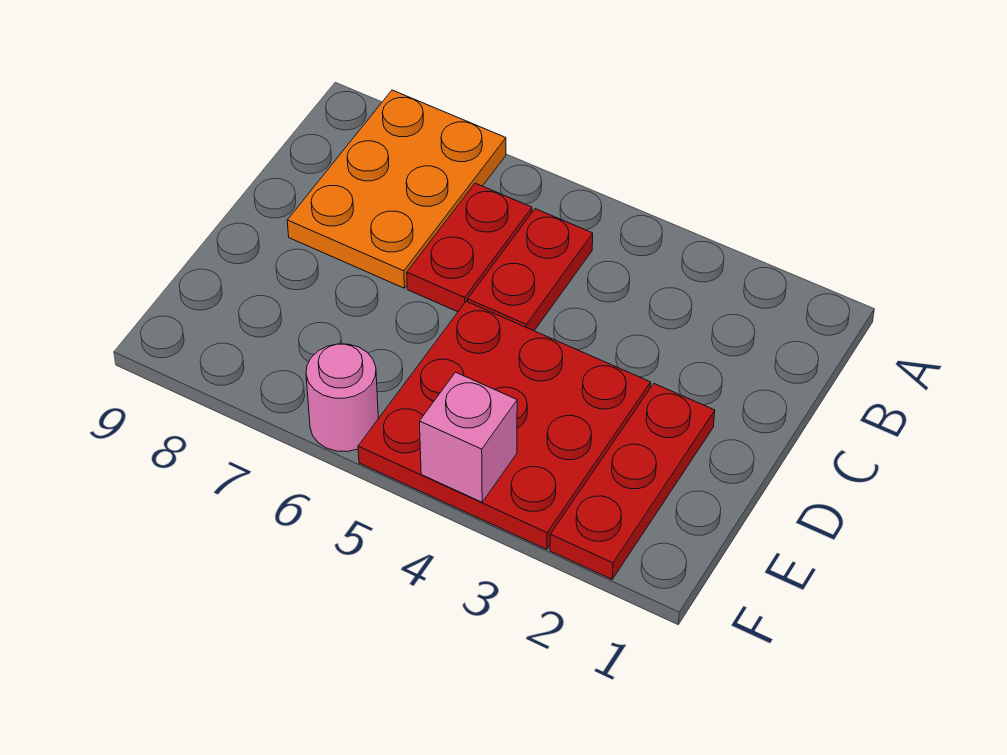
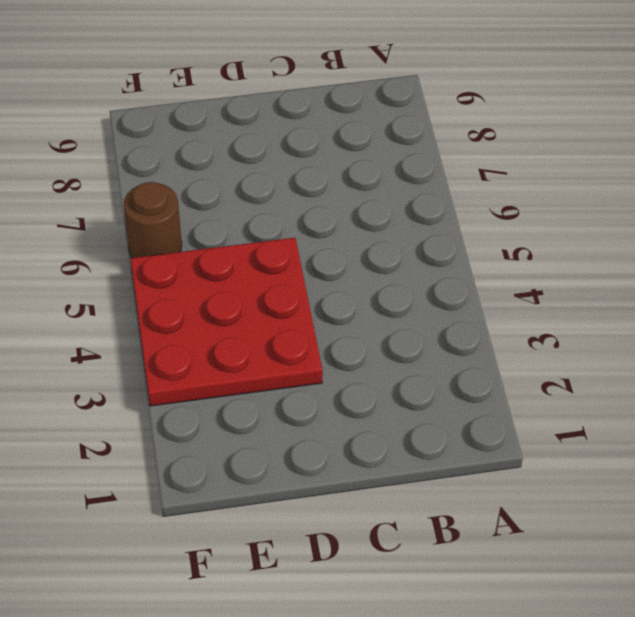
brown 1x1 round brick [124,182,182,258] -> pink 1x1 round brick [306,344,378,452]
none -> orange 2x3 plate [287,90,506,288]
none -> red 1x2 plate [468,209,593,331]

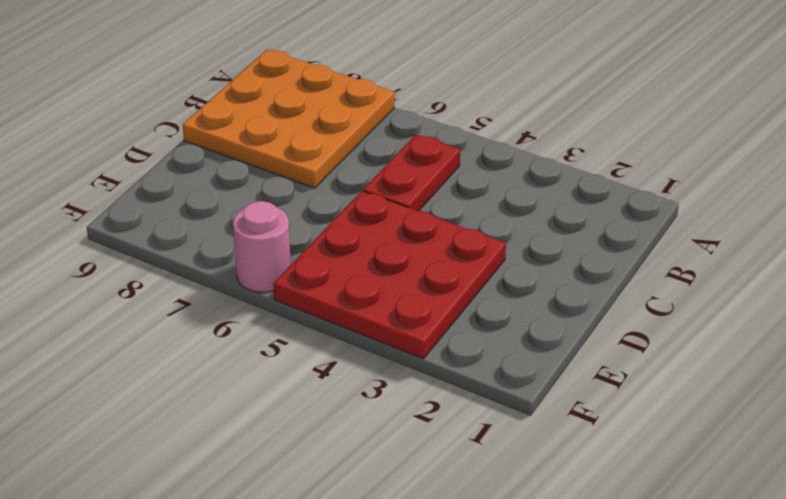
orange 3x3 plate [183,49,394,188] -> orange 2x3 plate [287,90,506,288]
none -> red 1x2 plate [407,183,532,312]
none -> red 1x3 plate [550,384,715,579]

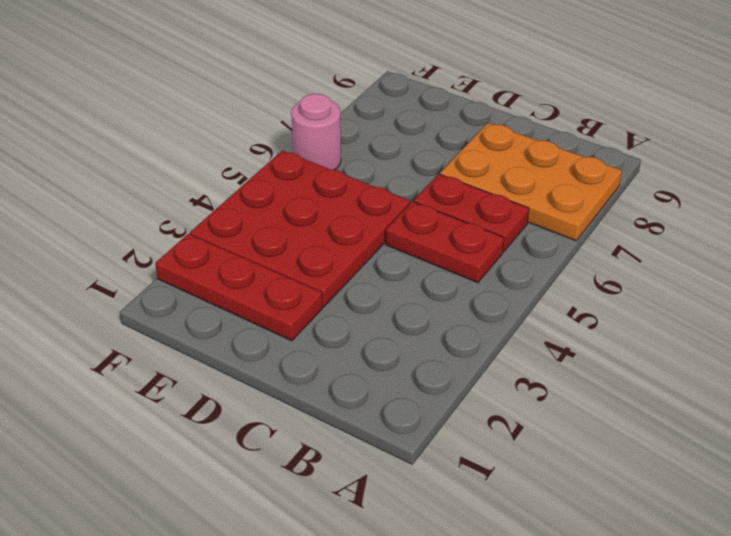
none -> pink 1x1 brick [420,372,517,502]

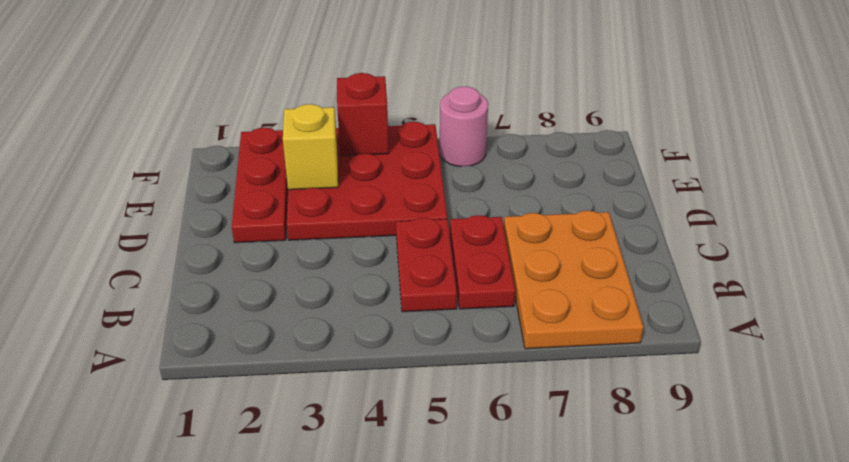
yellow 1x1 brick [283,104,338,190] -> none
red 1x1 brick [337,73,389,156] -> pink 1x1 brick [420,372,517,502]

